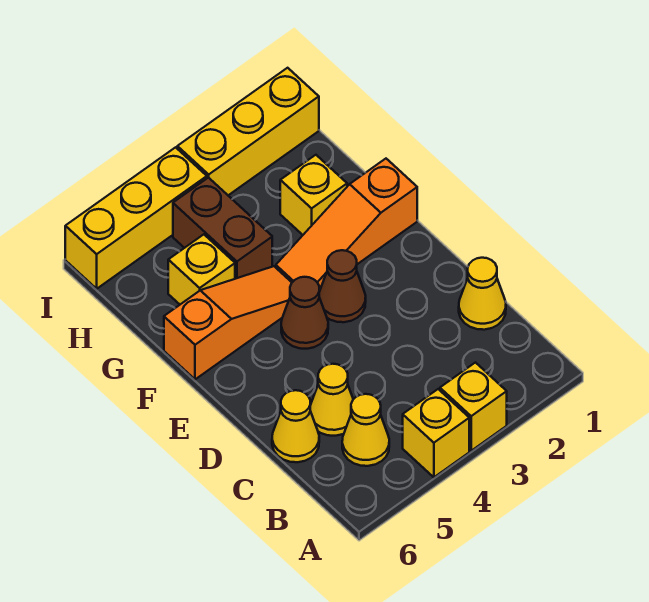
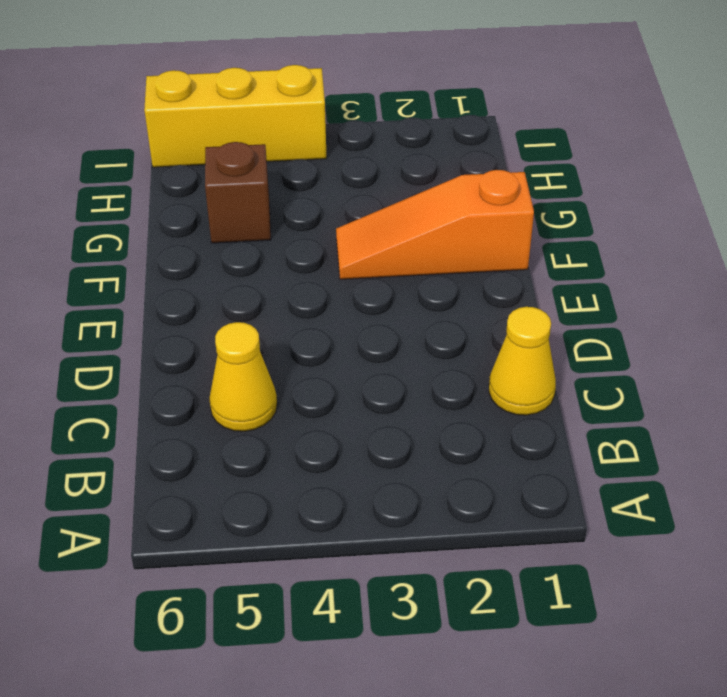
brown 1x1 brick [205,142,271,243] -> yellow 1x1 brick [168,234,235,304]
none -> yellow 1x1 brick [440,363,507,451]
none -> yellow 1x1 brick [403,389,469,477]
none -> yellow 1x1 cone [342,394,389,466]

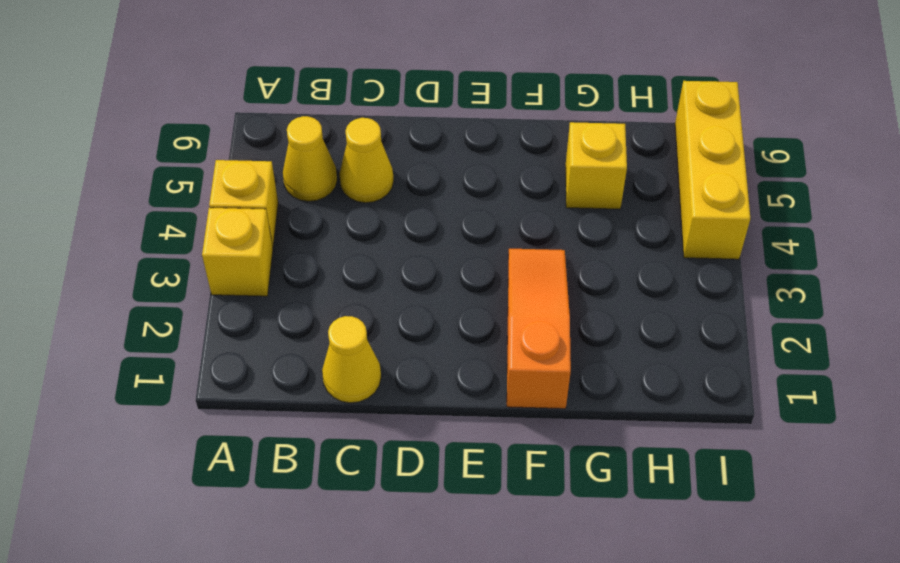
none -> yellow 1x1 cone [272,390,319,462]
none -> brown 1x1 cone [319,250,366,322]
none -> brown 1x1 cone [281,277,328,349]

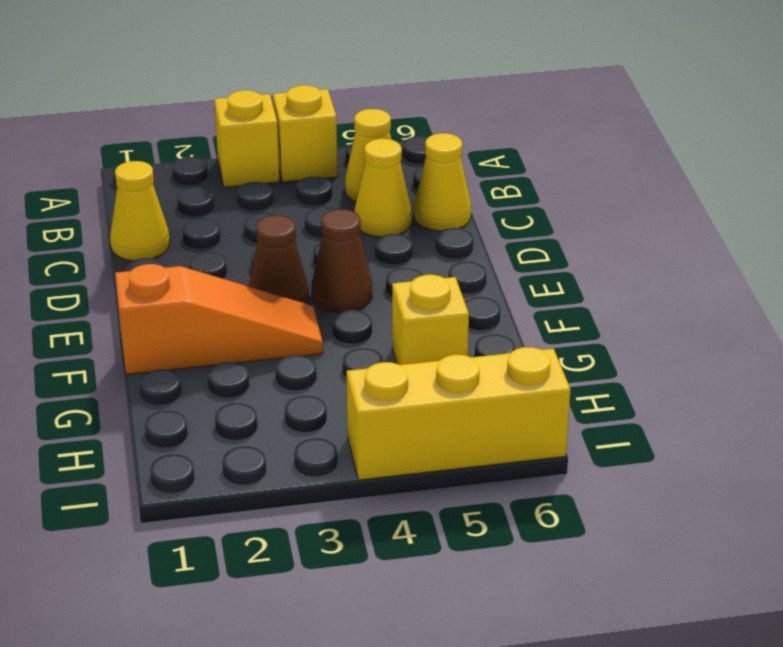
none -> orange 1x3 slope [164,266,292,379]
none -> yellow 1x1 brick [280,155,347,235]
none -> brown 1x2 brick [173,177,272,279]

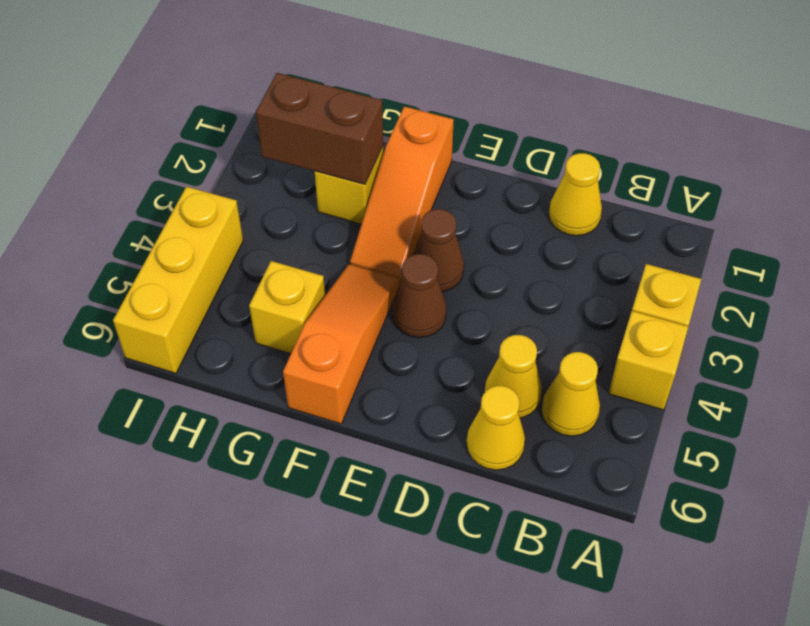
brown 1x2 brick [256,73,383,184] -> brown 1x2 brick moved to [173,177,272,279]
none -> yellow 1x3 brick [177,68,319,195]

